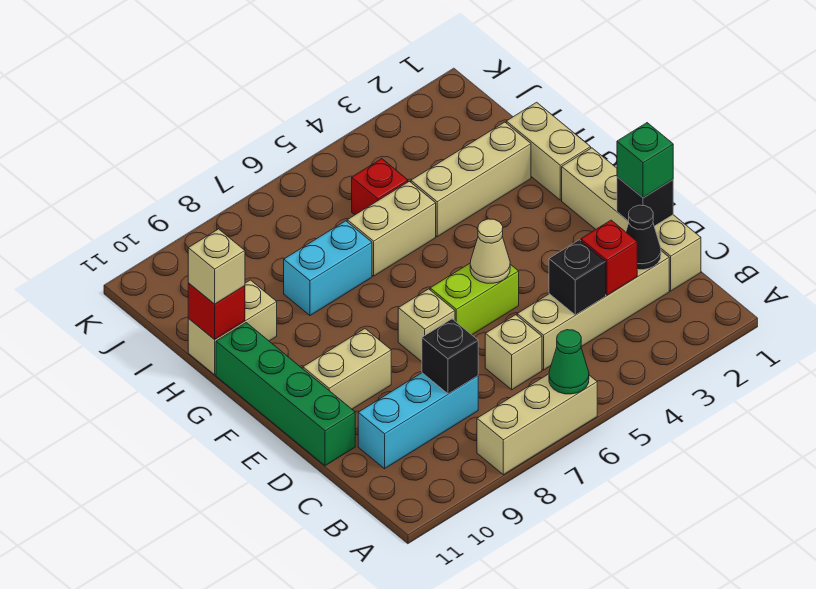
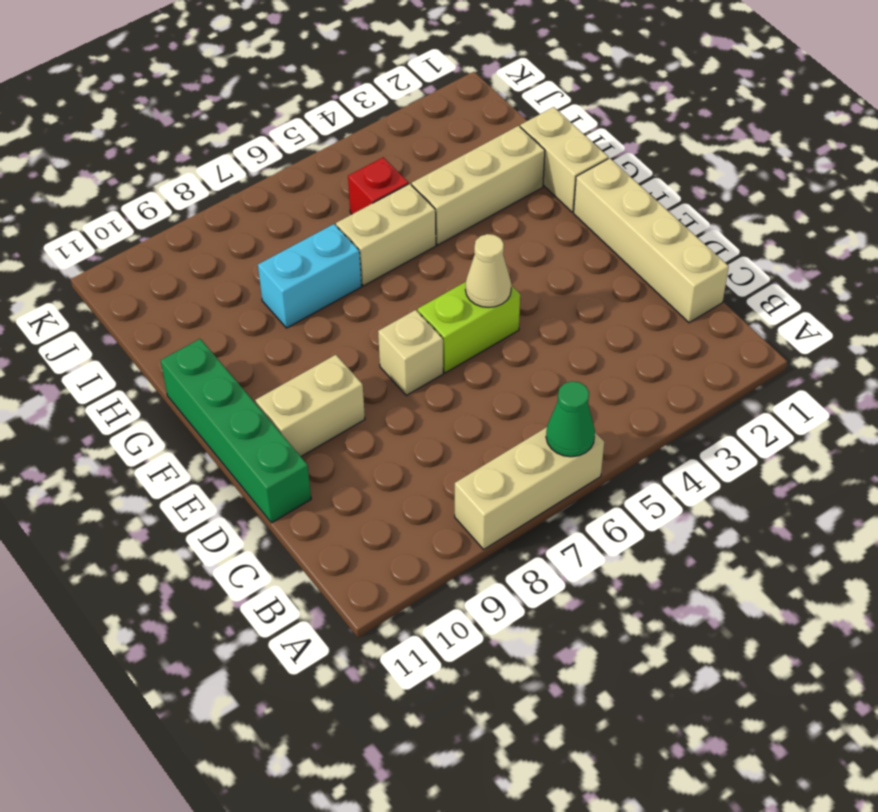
none -> tan 1x4 brick [517,251,669,370]
none -> tan 1x1 brick [485,315,542,390]
none -> cyan 1x3 brick [358,373,478,469]

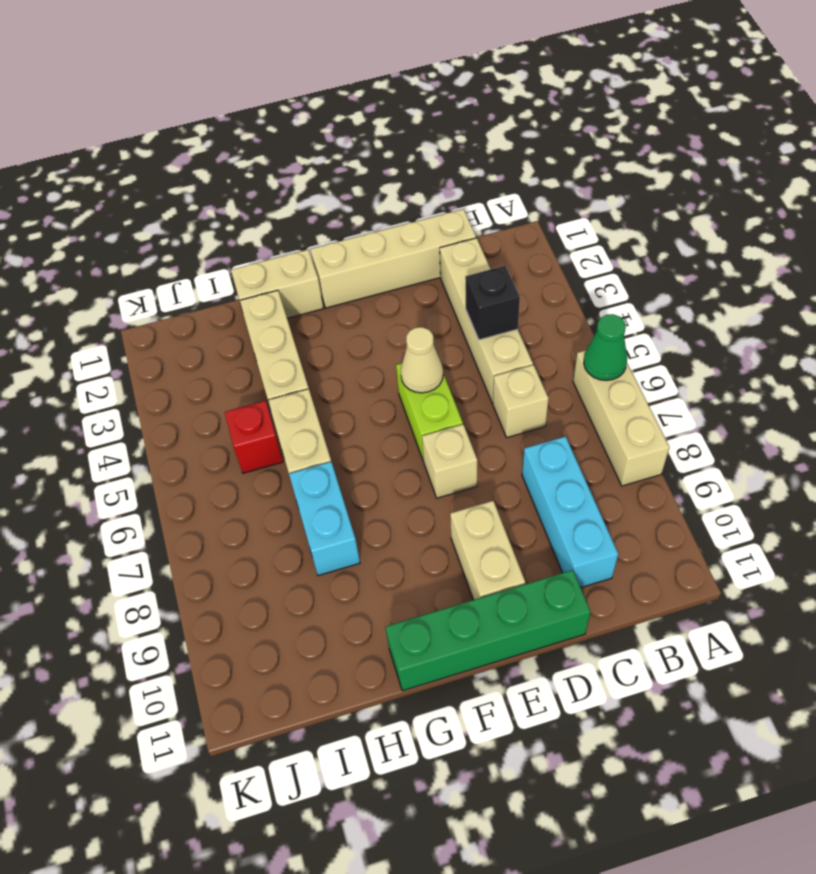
none -> tan 1x2 brick [188,280,277,375]
none -> black 1x1 cone [626,205,661,270]
none -> red 1x1 brick [581,220,637,295]

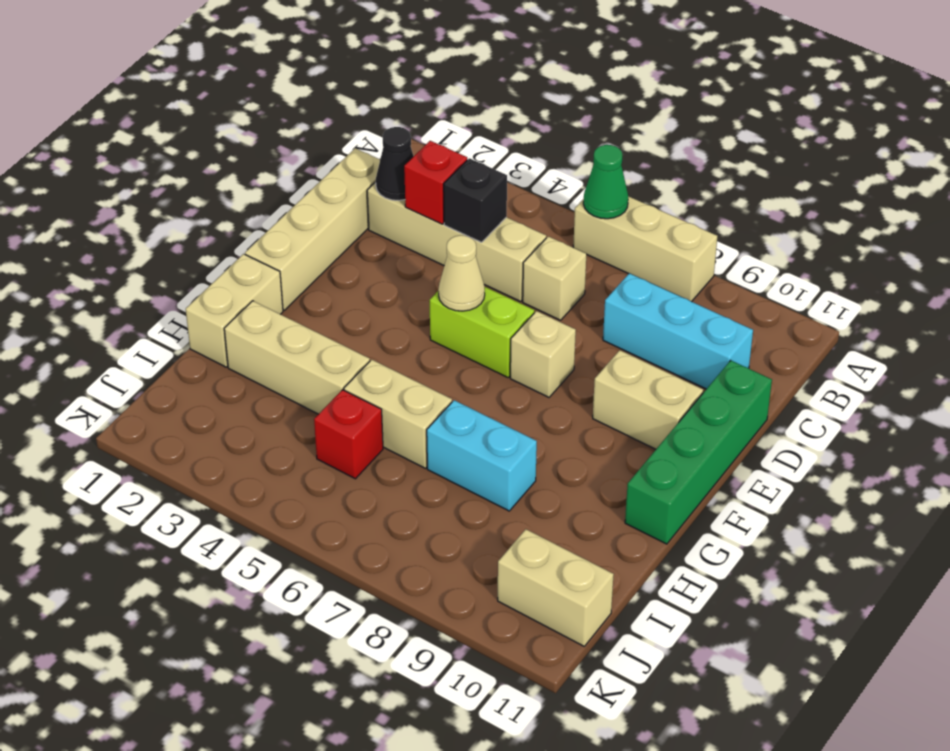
tan 1x2 brick [498,529,614,646] -> tan 1x2 brick moved to [188,280,277,375]
none -> black 1x1 brick [422,319,478,394]
none -> black 1x1 brick [617,177,673,226]
none -> red 1x1 brick [188,283,245,340]

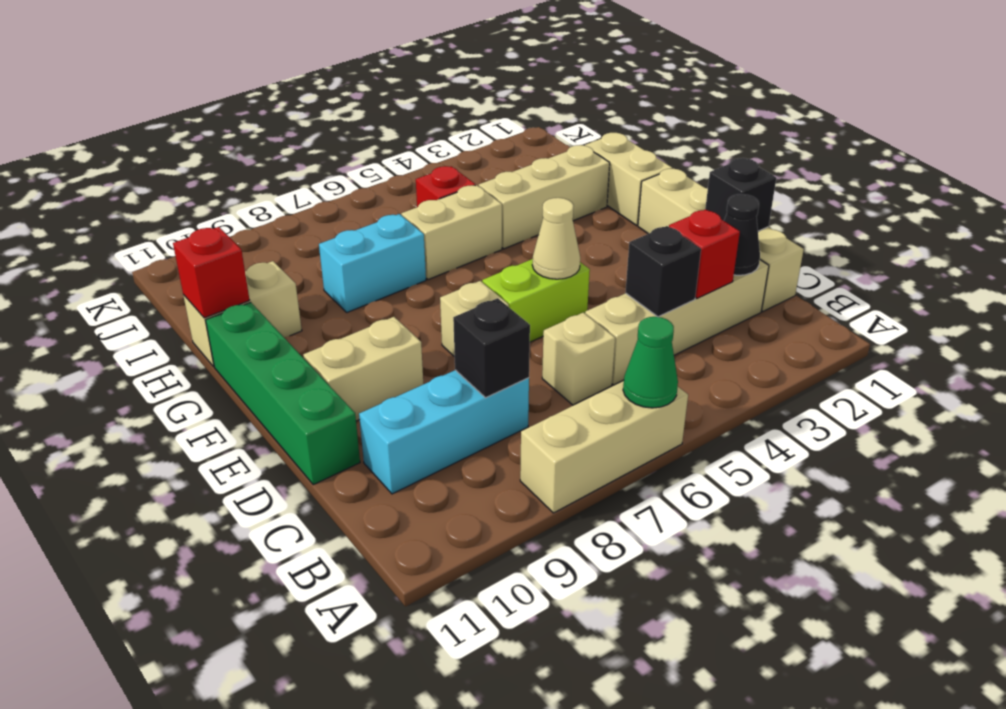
none -> green 1x1 brick [617,123,673,198]
none -> tan 1x1 brick [188,229,245,304]

